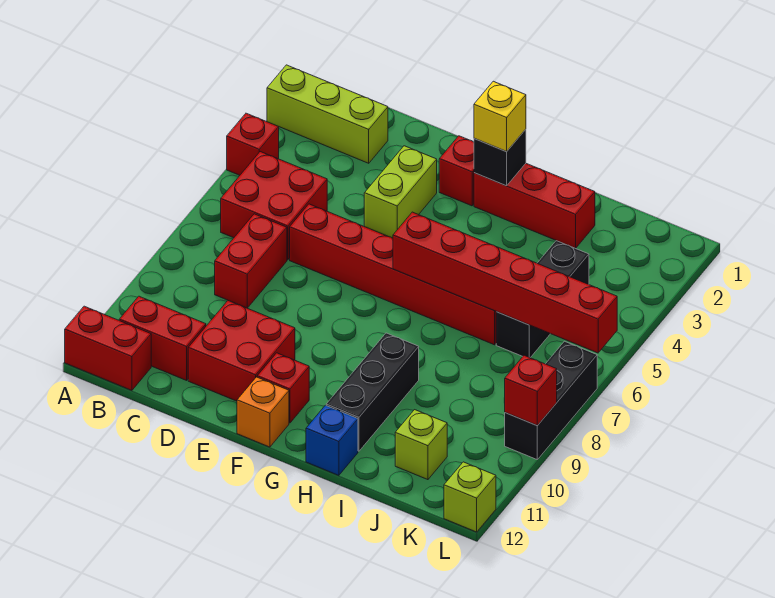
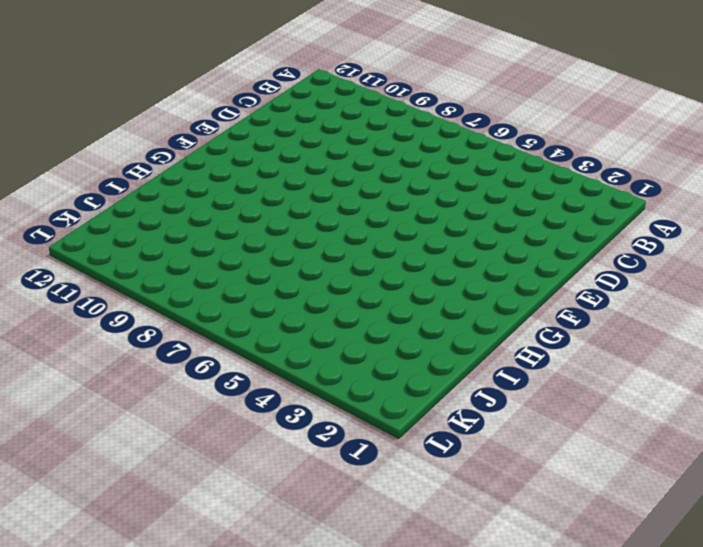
none -> lime 1x3 brick [267,65,388,163]
none -> red 1x1 brick [227,113,279,175]
none -> red 1x2 brick [65,306,151,390]

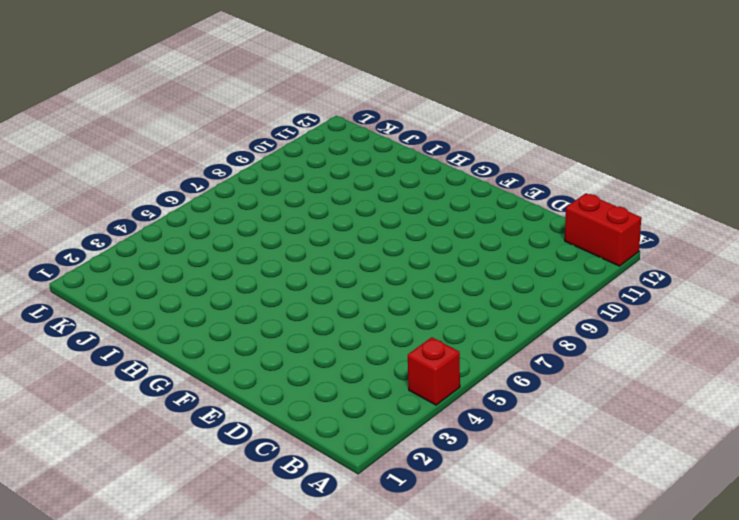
none -> lime 1x3 brick [267,65,388,163]
none -> red 2x2 brick [221,152,327,260]
none -> red 1x2 brick [119,296,206,380]

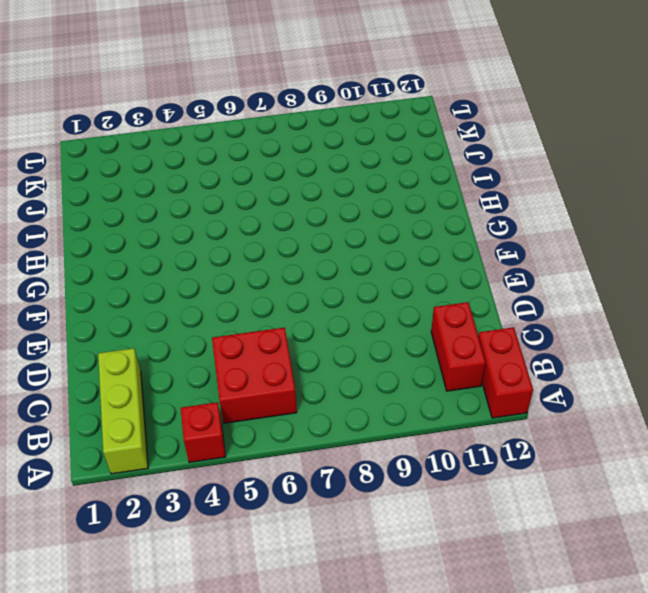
none -> red 1x2 brick [215,214,287,308]
none -> red 1x6 brick [290,204,496,345]
none -> red 2x2 brick [188,301,295,401]

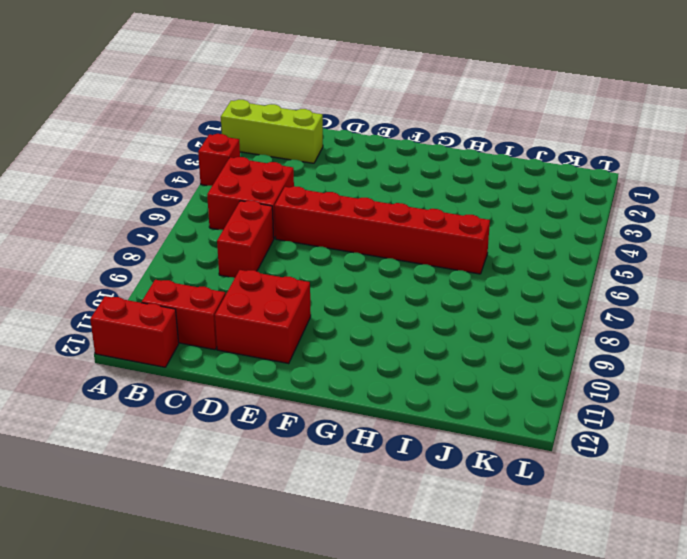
none -> lime 1x2 brick [364,146,437,238]
none -> red 1x1 brick [439,136,474,206]
none -> red 1x1 brick [257,353,309,423]

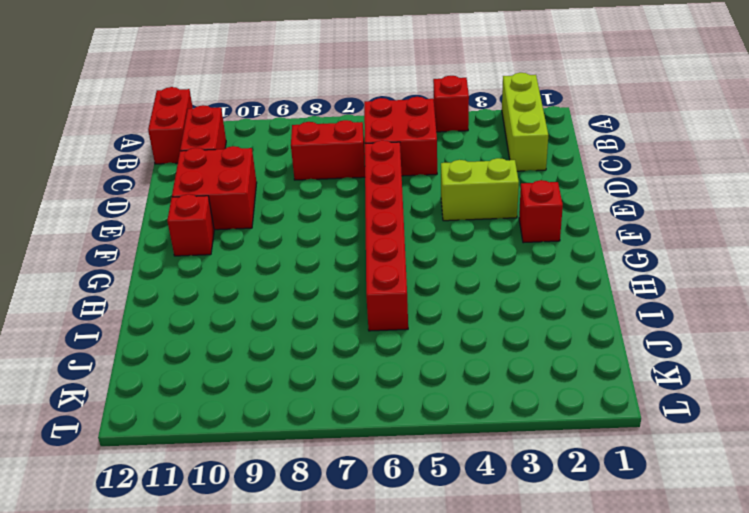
none -> orange 1x1 brick [237,377,289,447]
none -> red 1x3 brick [474,164,595,248]
none -> black 1x3 brick [326,333,419,451]

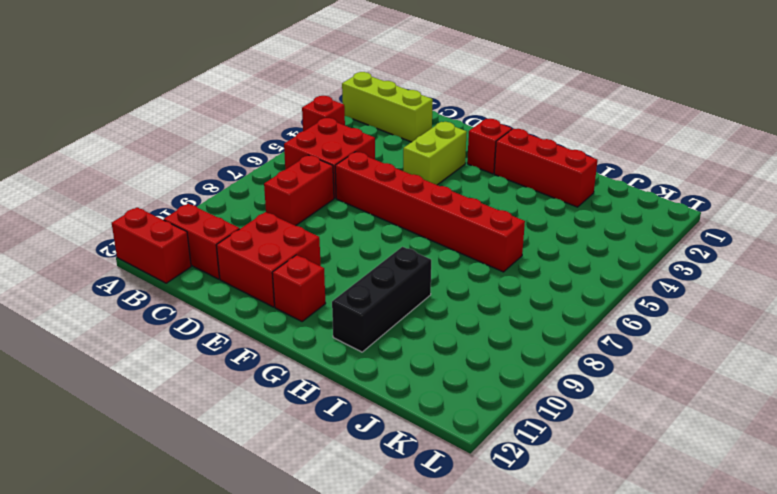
none -> orange 1x1 brick [237,377,289,447]
none -> blue 1x1 brick [306,405,358,475]
none -> black 1x3 brick [496,241,589,358]

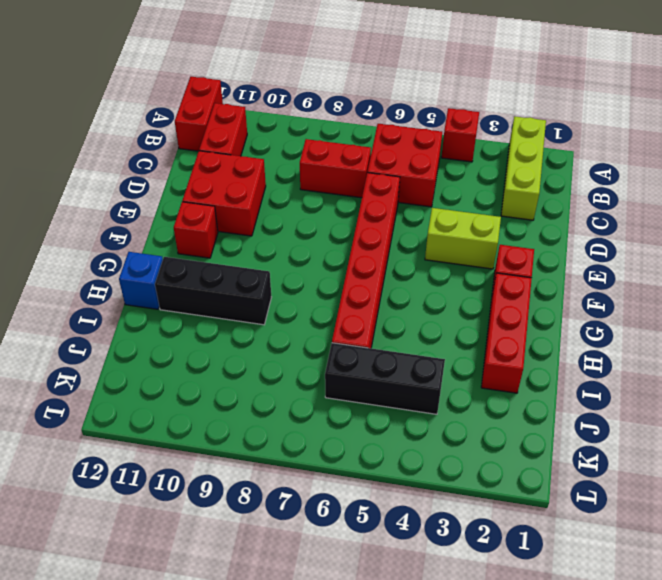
none -> orange 1x1 brick [237,377,289,447]
none -> lime 1x1 brick [395,410,447,480]
none -> black 1x3 brick [505,341,597,459]

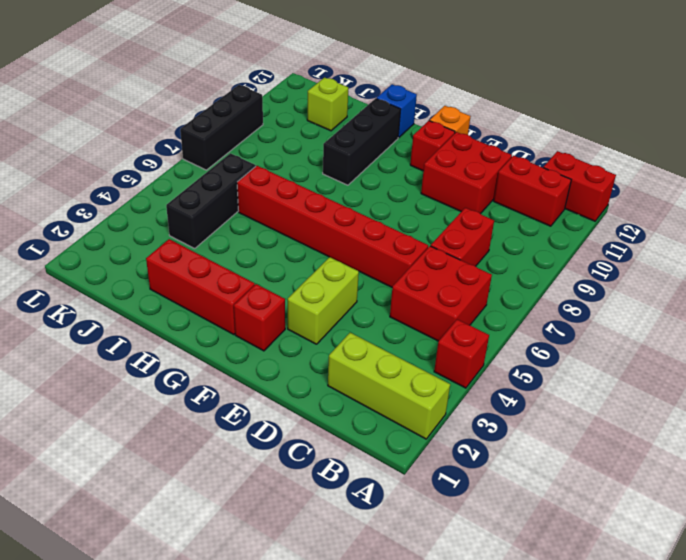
none -> lime 1x1 brick [444,462,496,532]
none -> black 1x1 brick [474,129,526,186]
none -> red 1x6 brick [393,212,617,353]

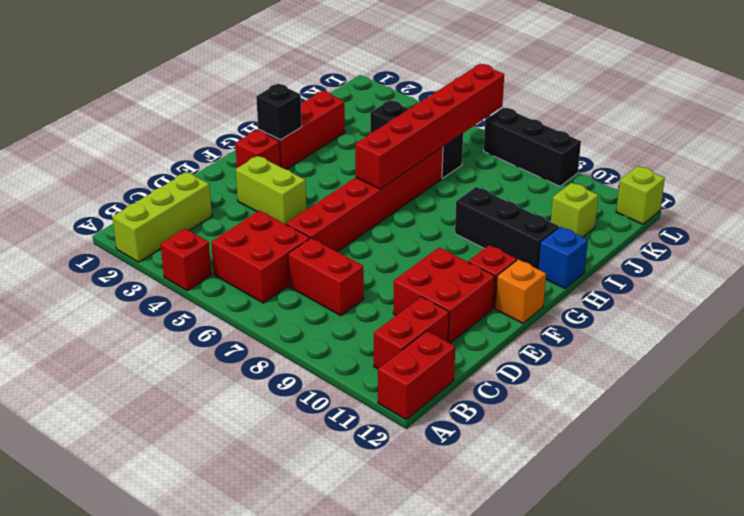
none -> red 1x1 brick [505,355,557,425]
none -> yellow 1x1 brick [474,81,526,152]

